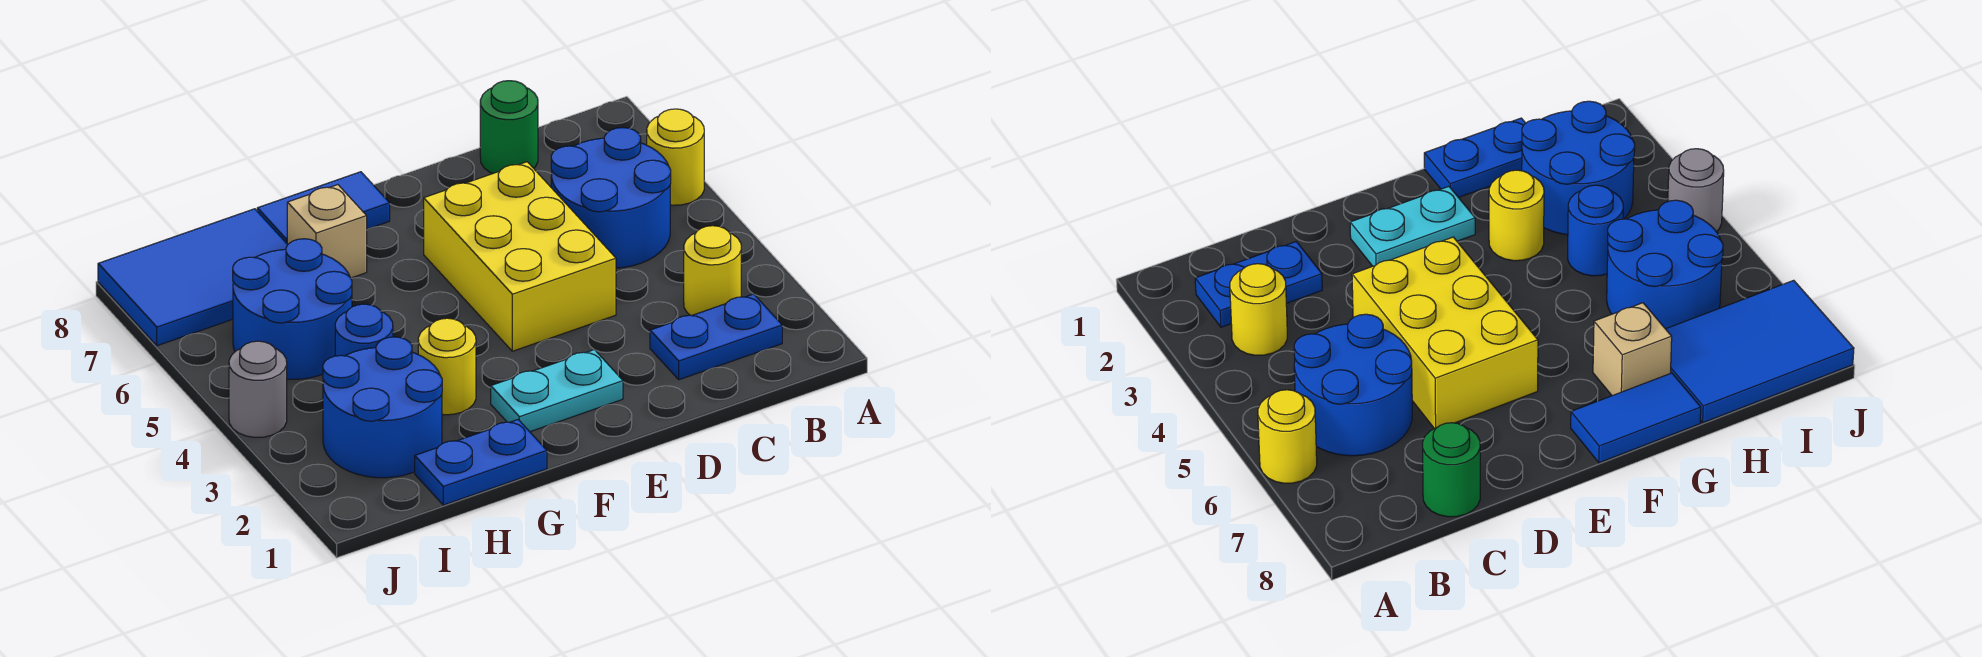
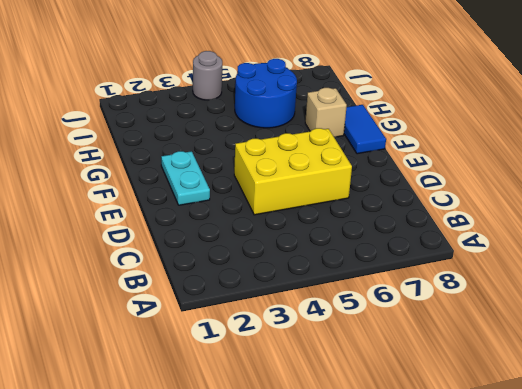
none -> yellow 1x1 round brick [647,109,704,205]
none -> blue 1x2 plate [650,294,782,380]
none -> yellow 1x1 round brick [684,226,741,316]

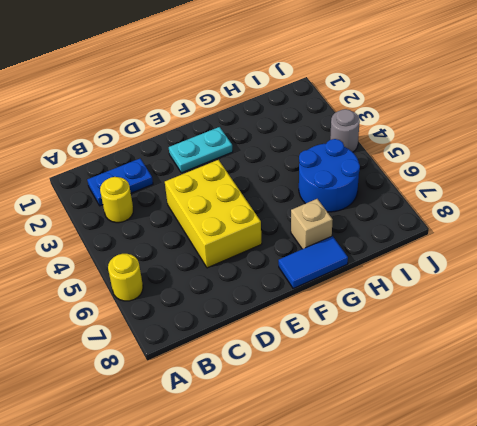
none -> blue 2x2 round brick [551,127,671,268]
none -> green 1x1 round brick [480,81,538,174]
none -> blue 1x2 plate [415,420,547,505]

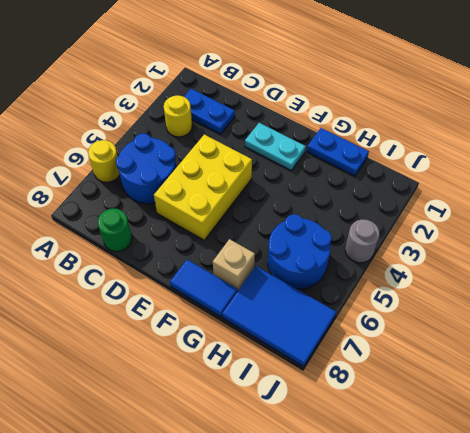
none -> yellow 1x1 round brick [418,318,476,415]
none -> blue 2x2 round brick [323,337,442,478]
none -> blue 1x1 round brick [335,304,393,356]

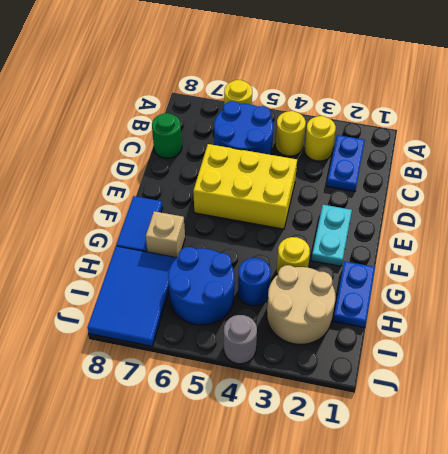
yellow 1x1 round brick [275,111,306,156] -> none
tan 2x2 round brick [267,265,336,344] -> blue 2x2 round brick [323,337,442,478]

